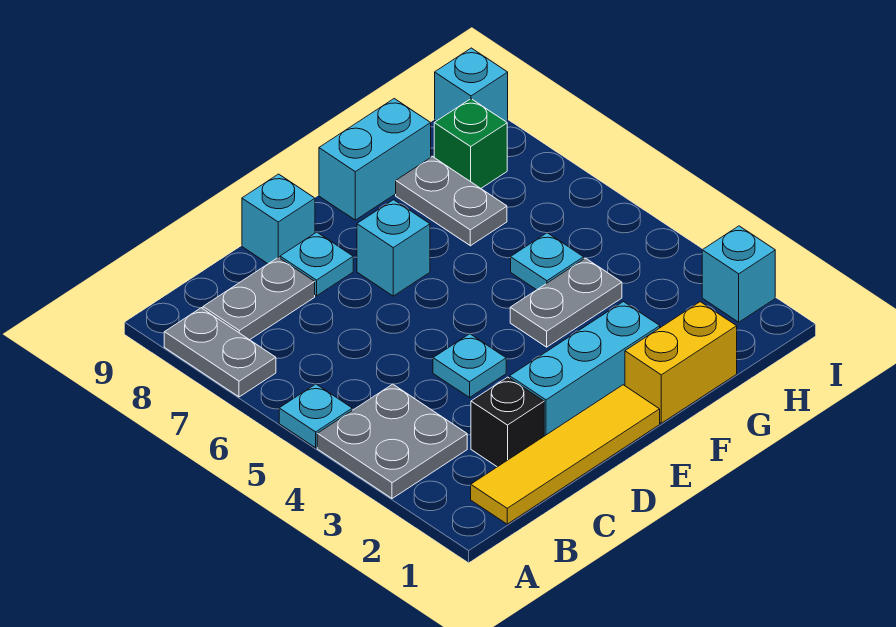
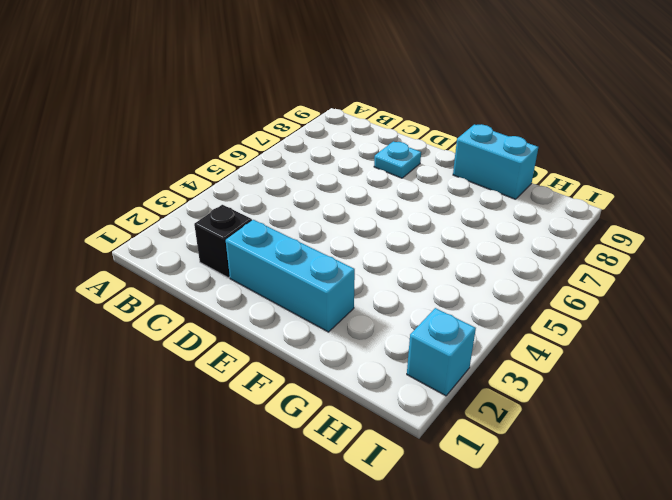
none -> grey 2x2 plate [317,384,467,499]
none -> cyan 1x1 plate [279,384,352,448]
none -> grey 1x2 plate [164,308,276,397]

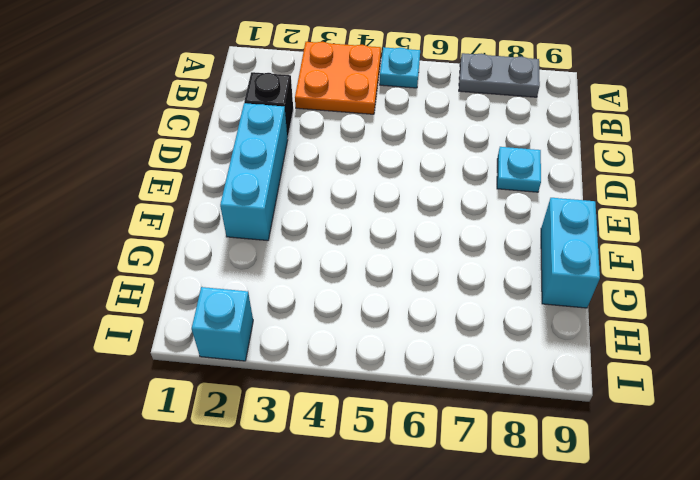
orange 2x2 plate [295,42,381,114] -> grey 2x2 plate [317,384,467,499]
none -> yellow 1x4 tile [471,385,660,524]
none -> grey 1x2 plate [203,257,315,340]
none -> cyan 1x1 plate [433,334,506,397]

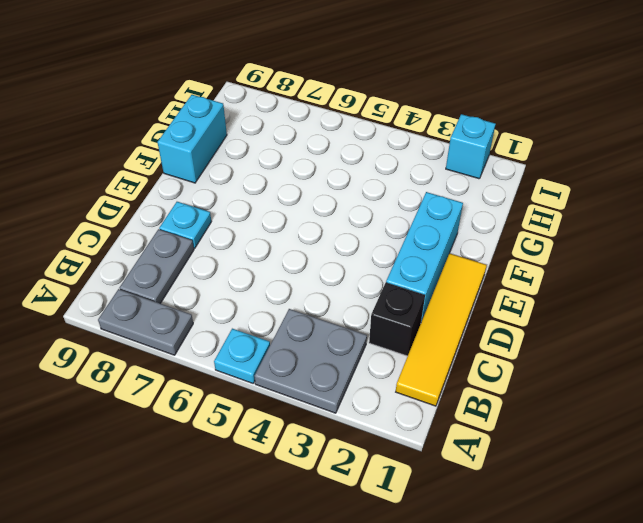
none -> cyan 1x1 plate [433,334,506,397]
none -> cyan 1x1 brick [242,174,315,264]
none -> cyan 1x1 brick [357,200,430,296]

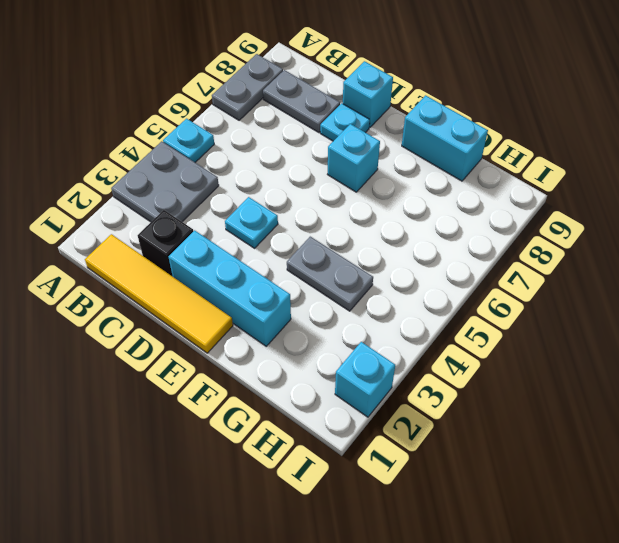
none -> yellow 1x2 brick [625,302,737,423]
none -> cyan 1x1 plate [511,233,584,290]
none -> grey 1x2 plate [396,156,507,246]

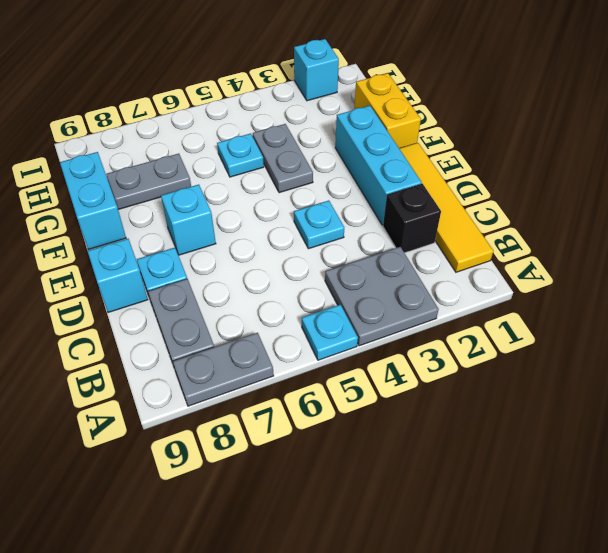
none -> green 1x1 brick [434,99,507,188]
none -> cyan 1x1 brick [435,48,508,121]

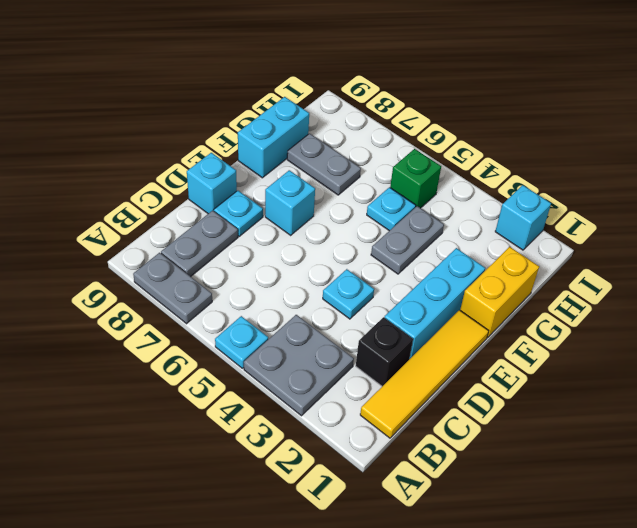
green 1x1 brick [390,149,441,208] -> green 1x1 brick moved to [434,99,507,188]
none -> cyan 1x1 brick [435,48,508,121]

